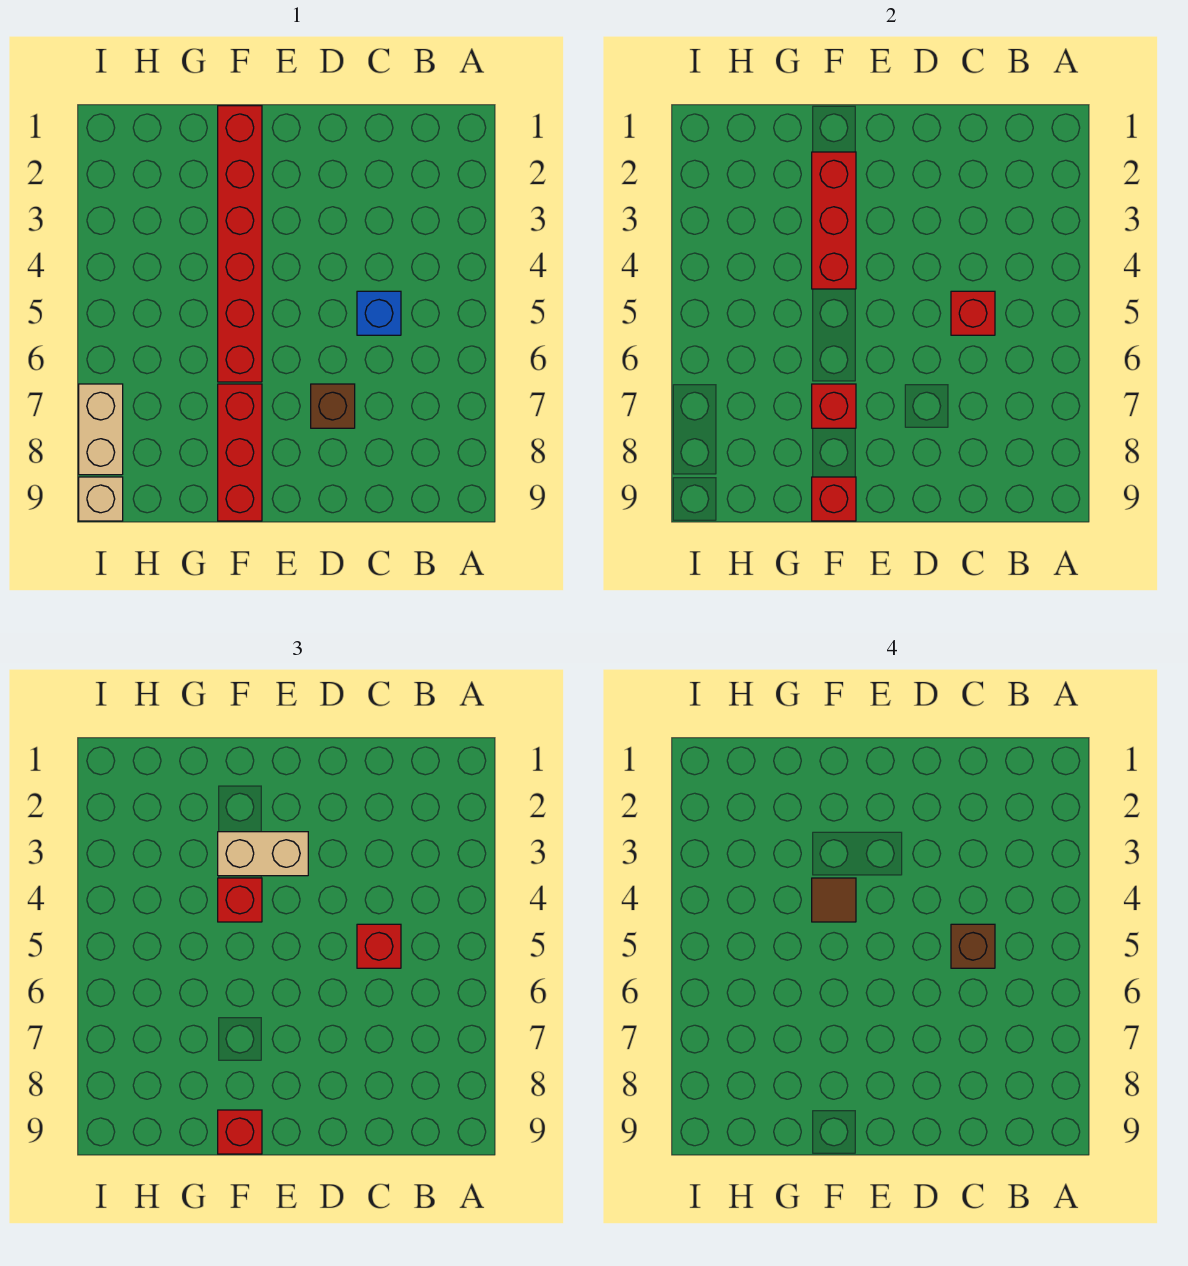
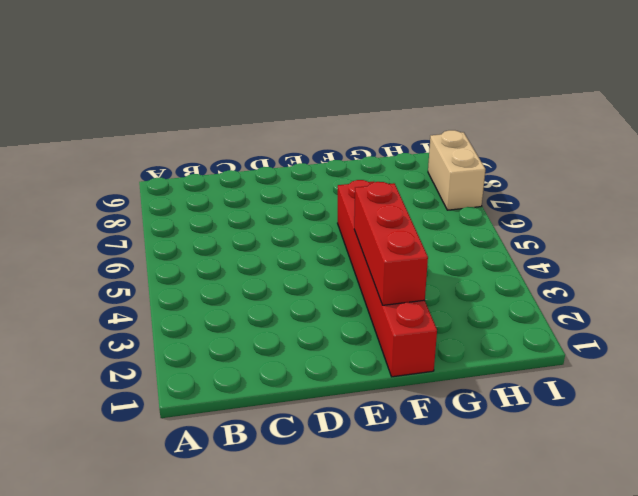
none -> blue 1x1 brick [357,291,401,335]
none -> brown 1x1 brick [311,384,355,428]
none -> red 1x3 brick [218,384,262,521]

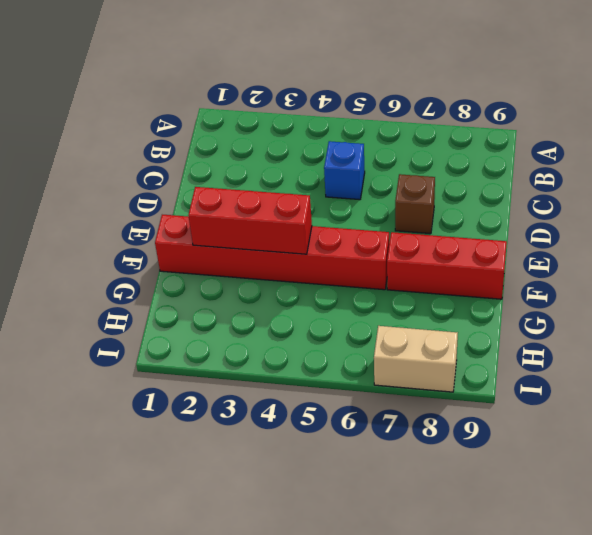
none -> tan 1x1 brick [79,477,123,521]
none -> red 1x1 brick [951,291,995,335]
none -> red 1x1 brick [812,384,856,428]

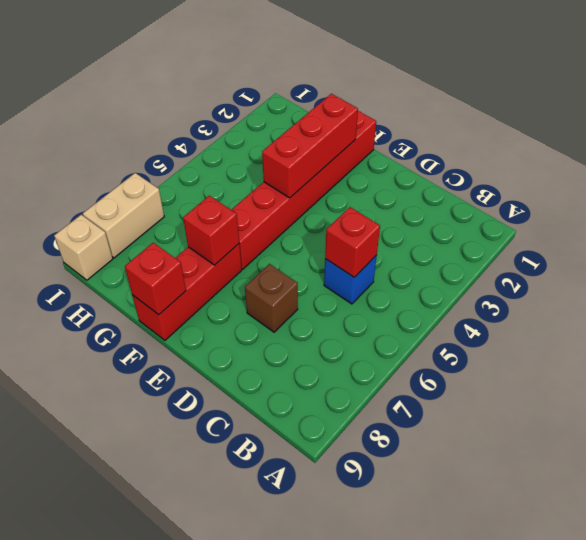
none -> red 1x1 brick [357,924,401,968]
none -> tan 1x2 brick [218,832,308,876]
none -> red 1x1 brick [218,878,262,922]

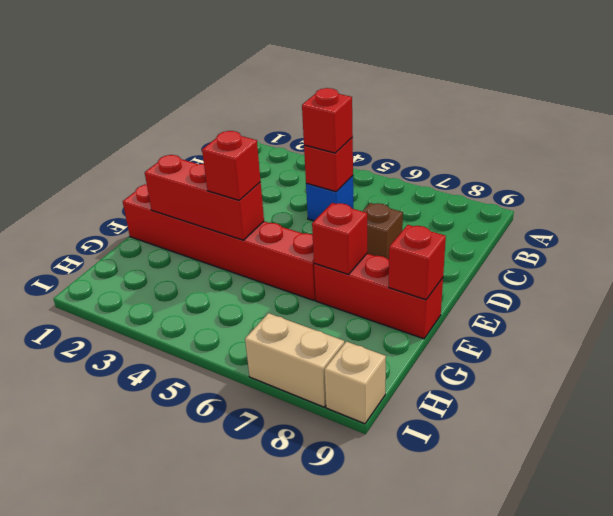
none -> tan 1x2 brick [218,832,308,876]
none -> red 1x1 brick [218,1110,262,1154]
none -> brown 1x1 brick [951,924,995,968]

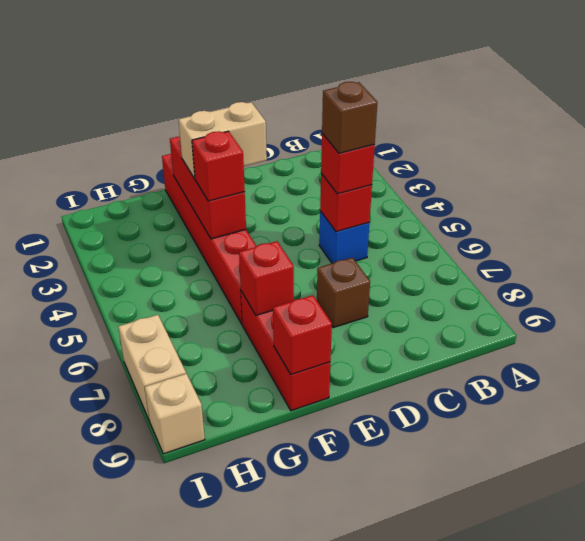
none -> red 1x1 brick [218,1110,262,1154]
none -> brown 1x1 tile [812,878,856,922]

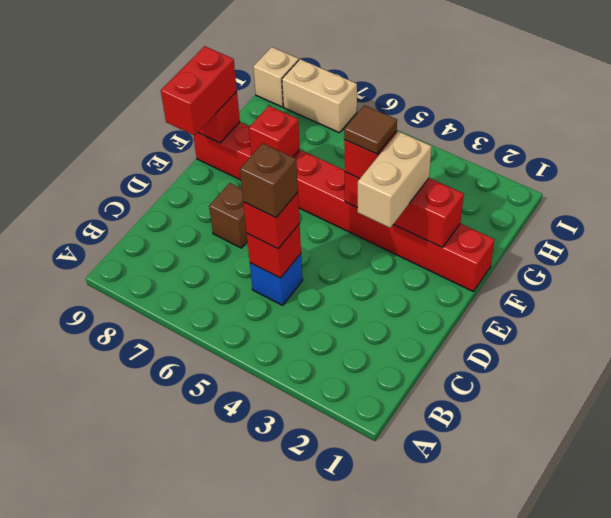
red 1x2 brick [161,46,237,135] -> red 1x1 brick [218,1110,262,1154]

